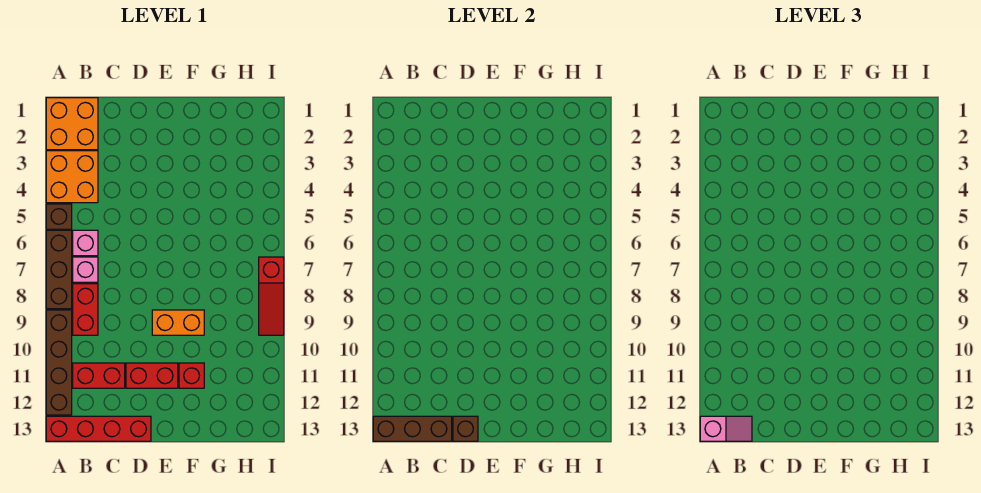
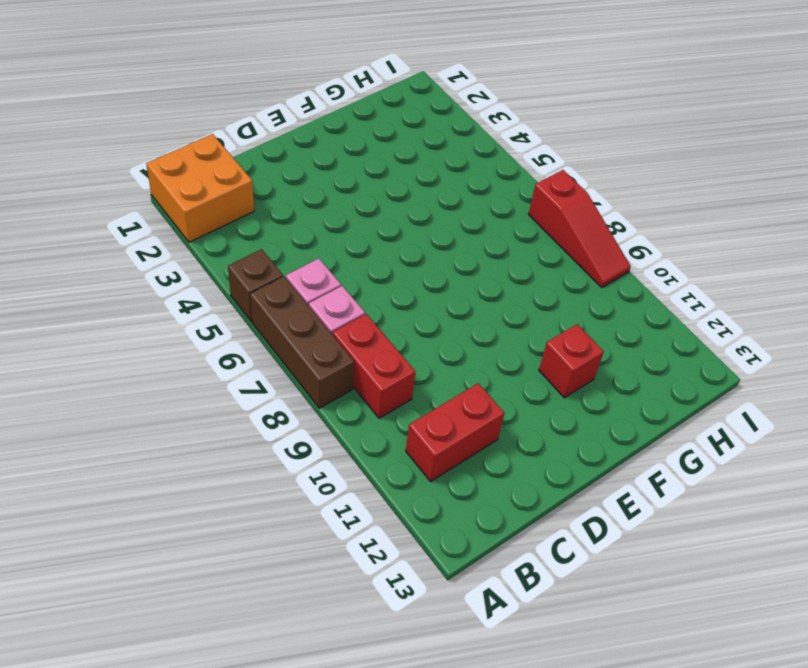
none -> orange 2x2 brick [46,151,98,203]
none -> brown 1x4 brick [46,310,72,415]
none -> red 1x4 brick [46,416,151,441]

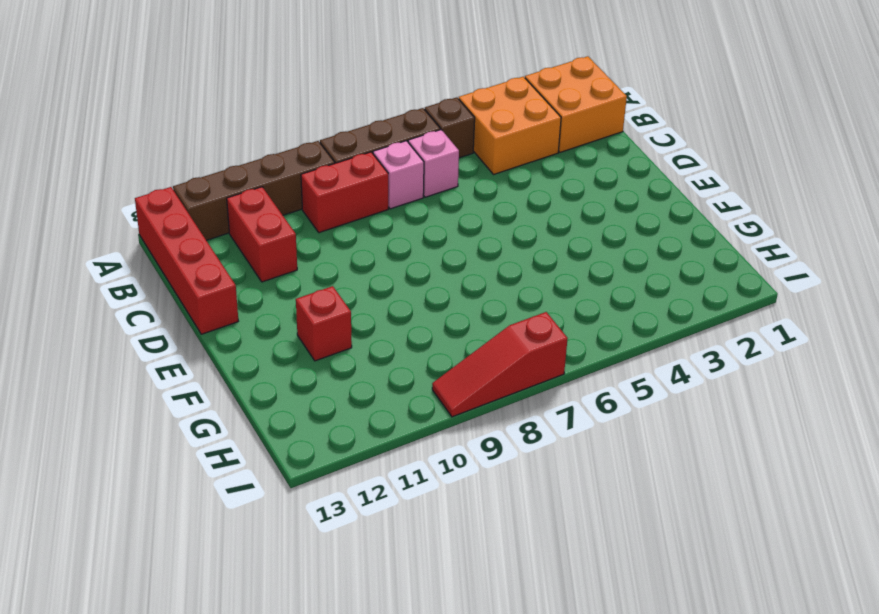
none -> red 1x2 brick [126,363,178,388]
none -> orange 1x2 brick [152,310,204,335]
none -> brown 1x3 brick [373,416,452,441]

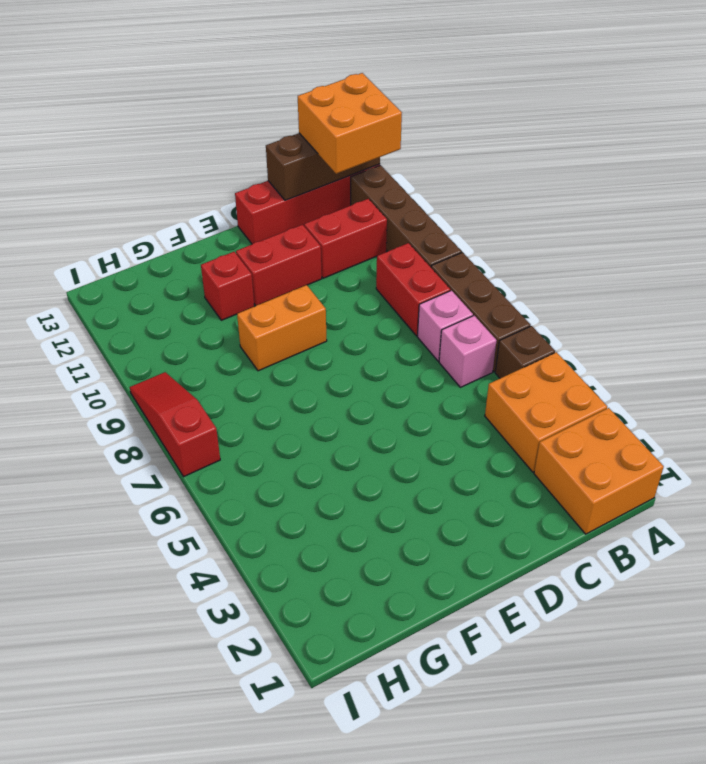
orange 2x2 brick [298,73,402,174] -> pink 1x2 slope [700,416,752,441]
none -> brown 1x1 brick [453,416,478,441]

